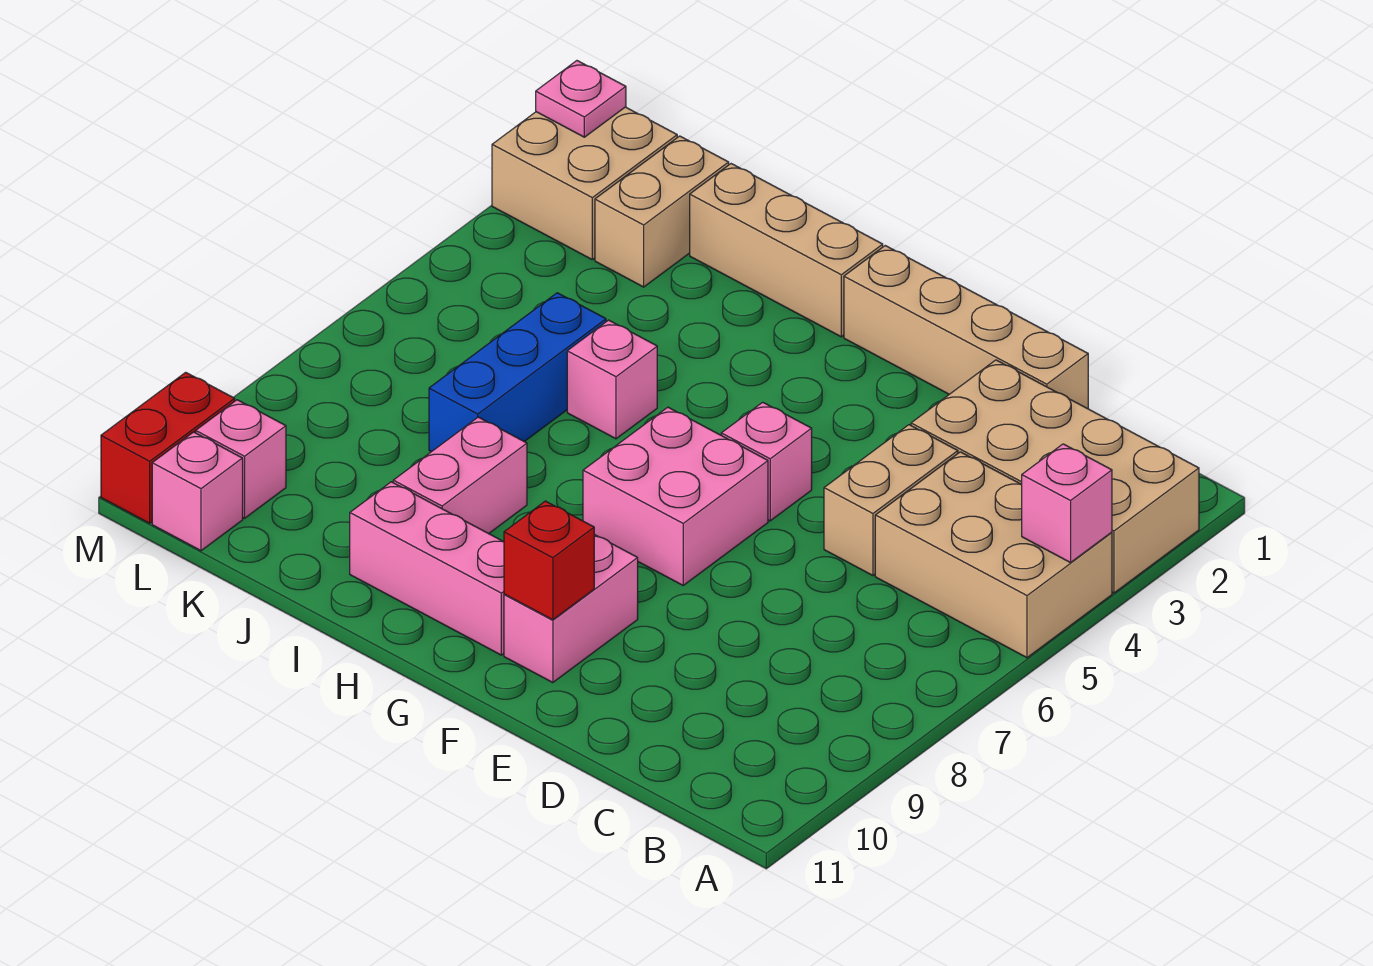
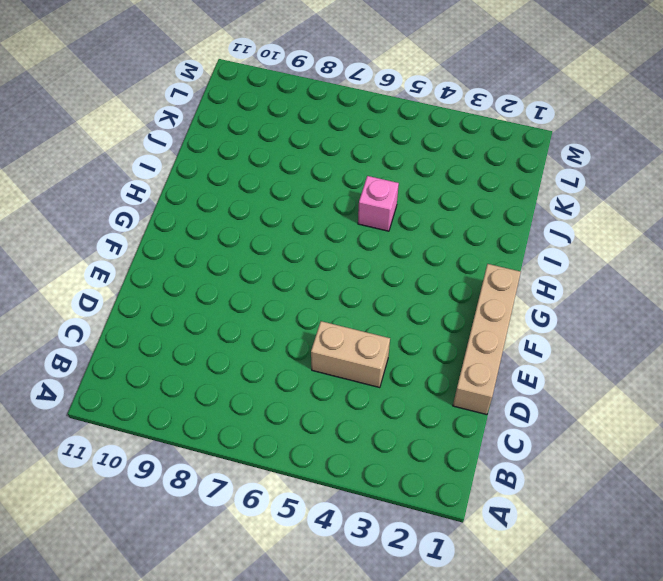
none -> tan 2x4 brick [911,360,1199,593]
none -> tan 2x3 brick [875,452,1112,658]
none -> pink 1x1 brick [721,402,812,521]

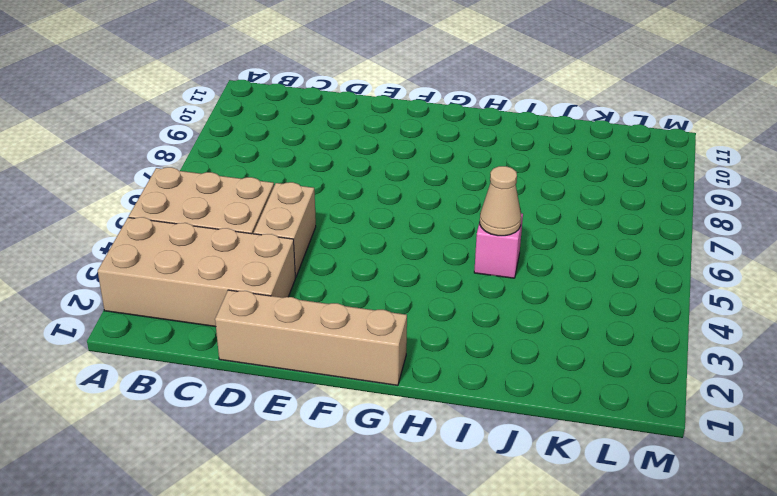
tan 1x1 cone [480,166,521,236] -> none
none -> pink 1x1 brick [721,402,812,521]
none -> pink 2x2 brick [583,407,768,585]
none -> pink 1x2 brick [504,534,638,683]

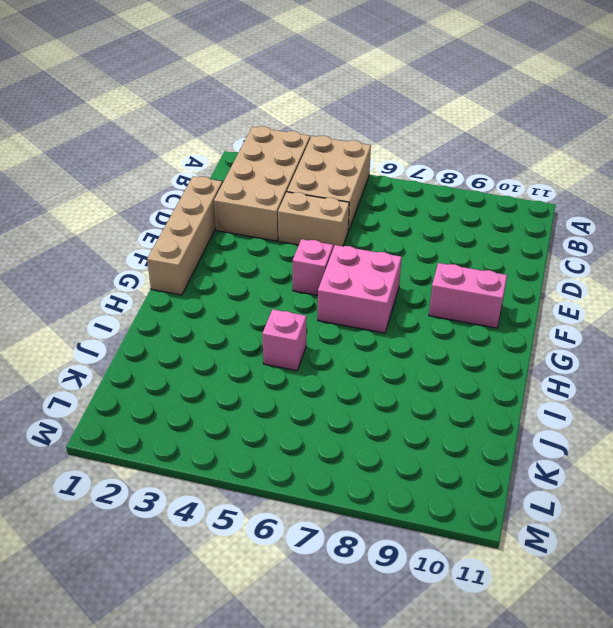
none -> pink 1x3 brick [350,482,504,655]
none -> tan 1x3 brick [690,164,883,337]
none -> pink 1x2 brick [393,417,527,534]

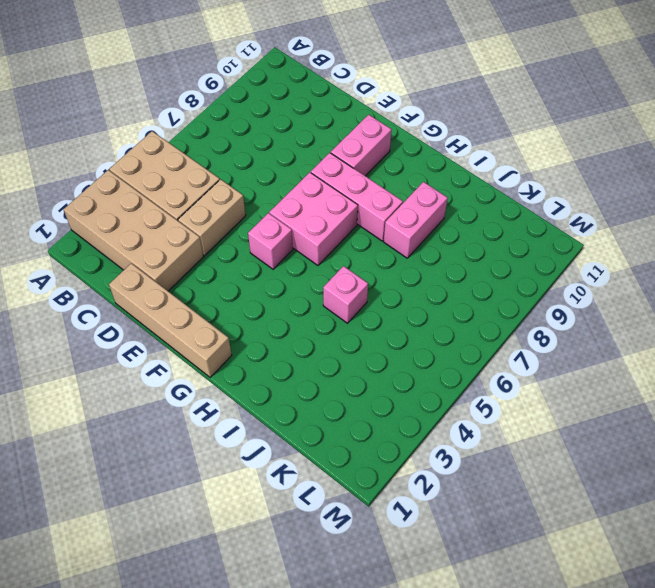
pink 1x3 brick [311,153,403,241] -> pink 1x3 brick moved to [350,482,504,655]
none -> tan 1x3 brick [690,164,883,337]
none -> blue 1x3 brick [429,293,606,452]
none -> tan 1x2 brick [595,136,729,287]

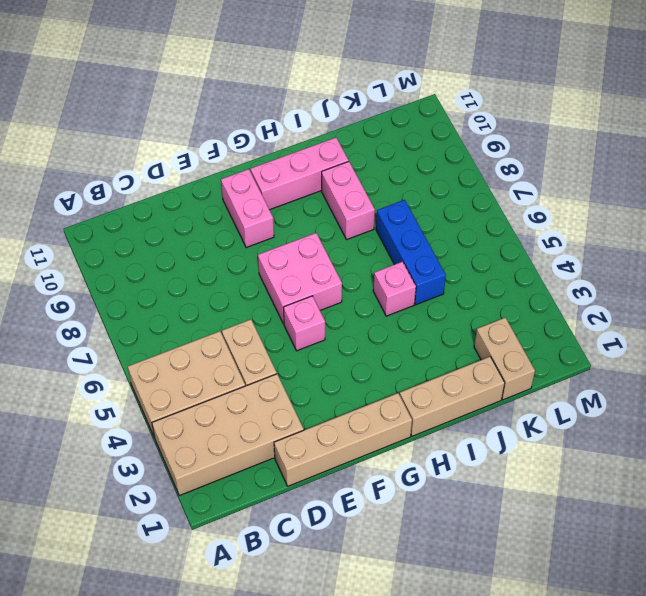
none -> tan 2x2 brick [492,107,677,260]
none -> pink 1x1 brick [196,400,286,518]
none -> pink 1x1 brick [152,432,243,551]

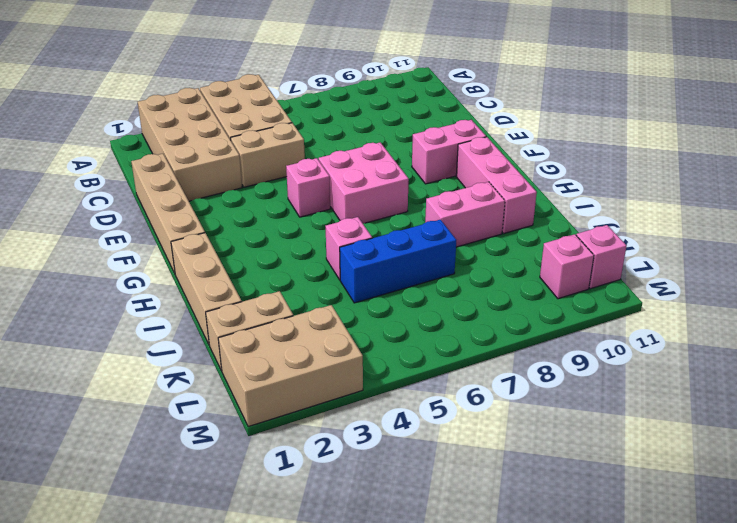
tan 2x3 brick [218,305,363,427] -> tan 2x2 brick [492,107,677,260]
none -> red 1x2 brick [101,372,235,523]
none -> pink 1x1 brick [1021,444,1112,563]
none -> red 1x1 brick [504,501,594,620]

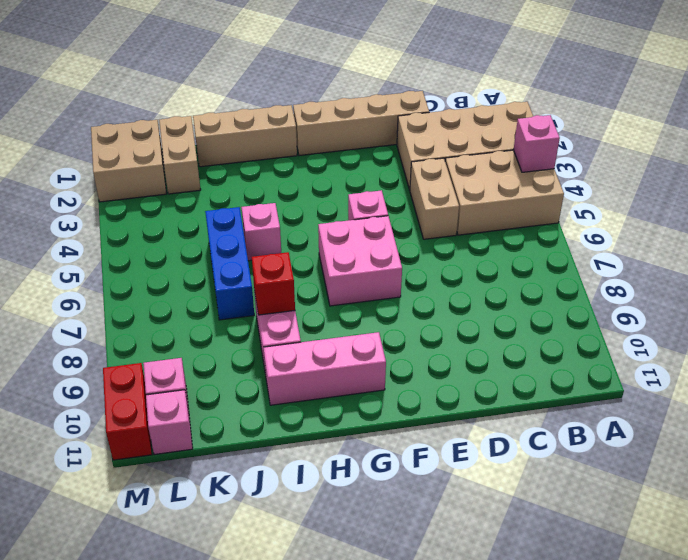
red 1x1 brick [252,252,295,315] -> red 1x1 brick moved to [504,501,594,620]
none -> pink 1x2 brick [504,534,638,683]
none -> pink 1x1 plate [536,61,626,137]

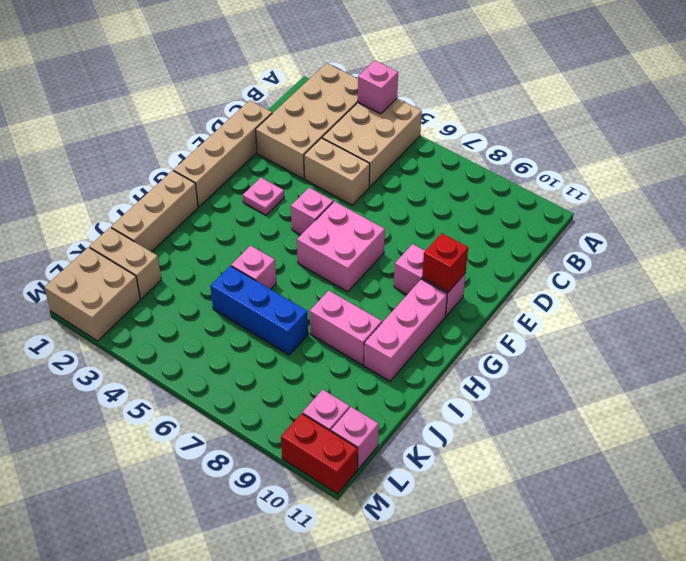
pink 1x1 plate [243,178,284,215] -> pink 1x1 plate moved to [536,61,626,137]

